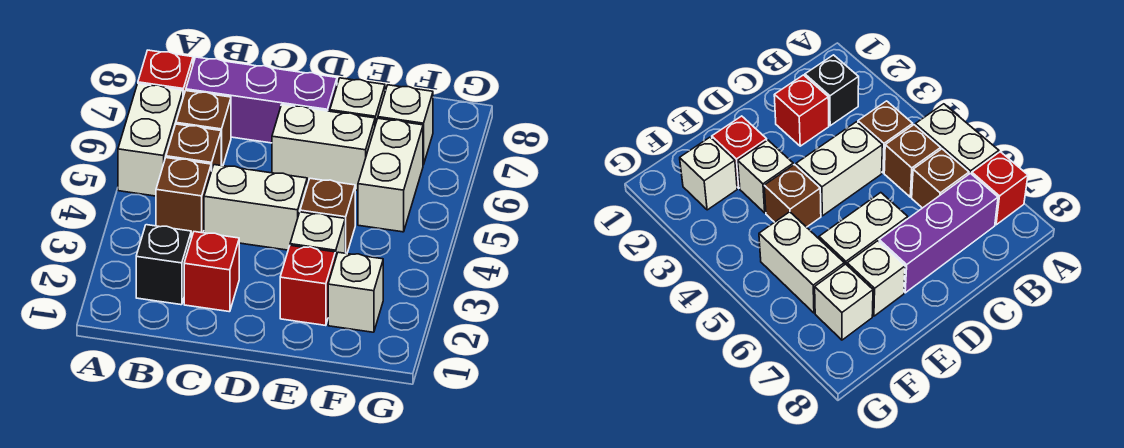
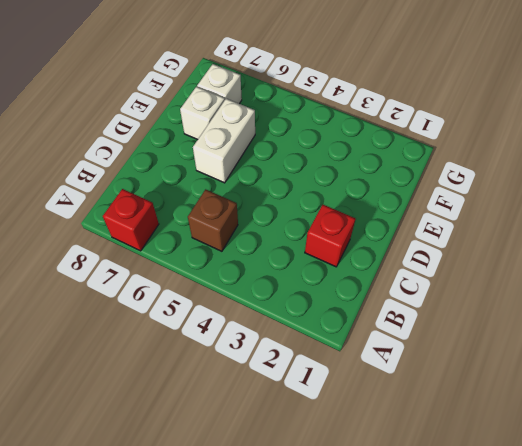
none -> white 1x2 brick [118,84,183,196]
none -> black 1x1 brick [136,225,191,305]
none -> brown 1x1 brick [156,158,211,236]

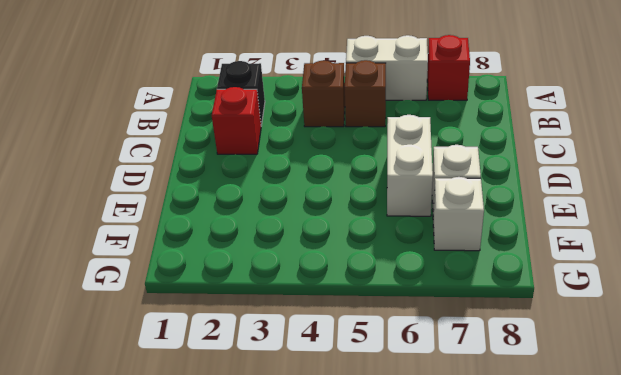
none -> brown 1x1 brick [176,91,231,166]
none -> purple 1x3 brick [186,57,337,143]
none -> white 1x2 brick [204,165,307,250]

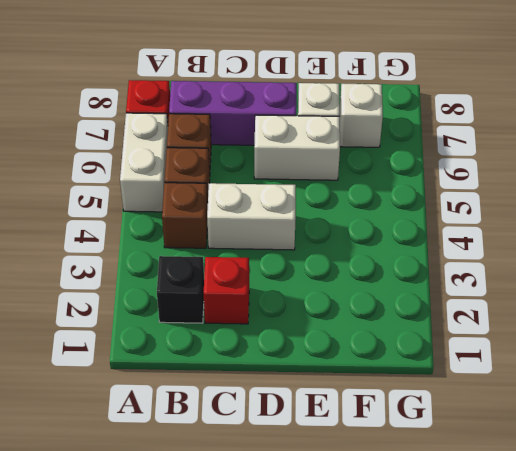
none -> red 1x1 brick [280,245,335,326]
none -> white 1x1 brick [290,212,345,259]
none -> brown 1x1 brick [300,178,355,254]

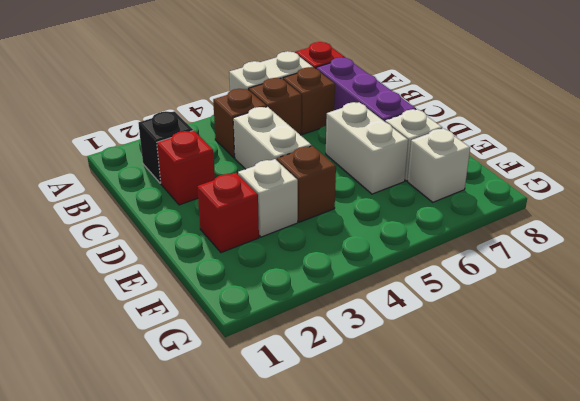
none -> white 1x1 brick [328,252,383,332]
none -> white 1x2 brick [358,118,423,232]

